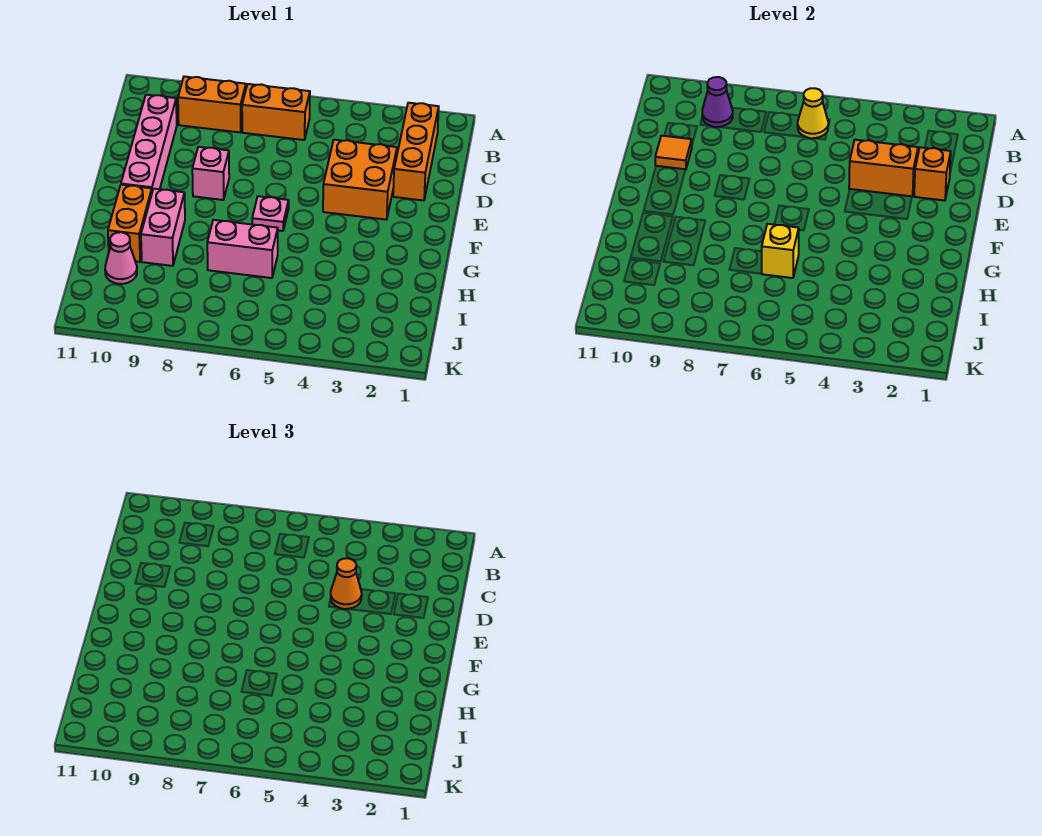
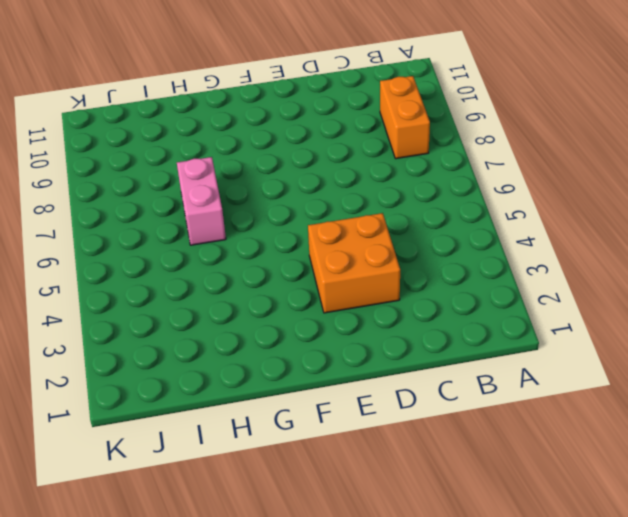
none -> orange 1x3 brick [393,103,439,201]
none -> orange 1x2 brick [242,84,310,140]
none -> pink 1x4 brick [121,95,177,191]

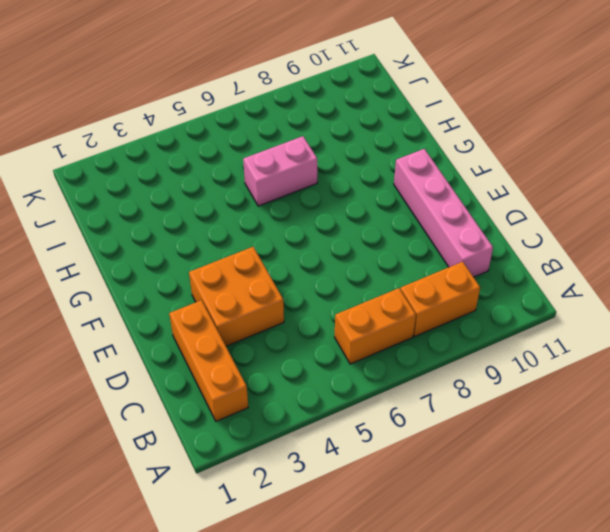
none -> pink 1x1 brick [192,147,229,200]
none -> pink 1x1 plate [252,196,289,231]
none -> pink 1x2 brick [141,189,185,266]

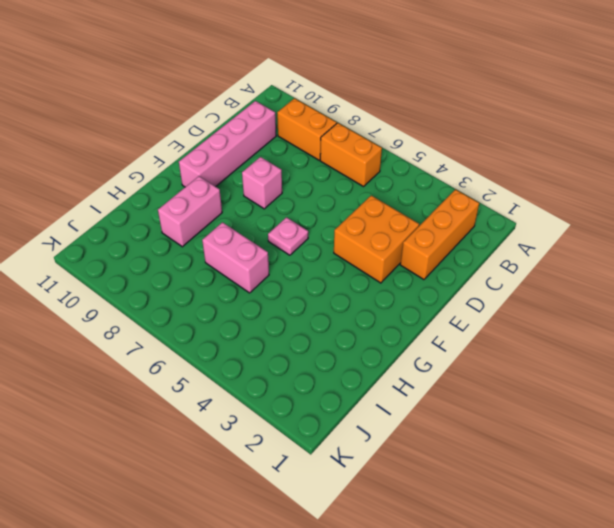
none -> orange 1x2 brick [108,185,152,262]
none -> pink 1x1 cone [105,232,137,284]
none -> yellow 1x1 cone [798,88,828,138]

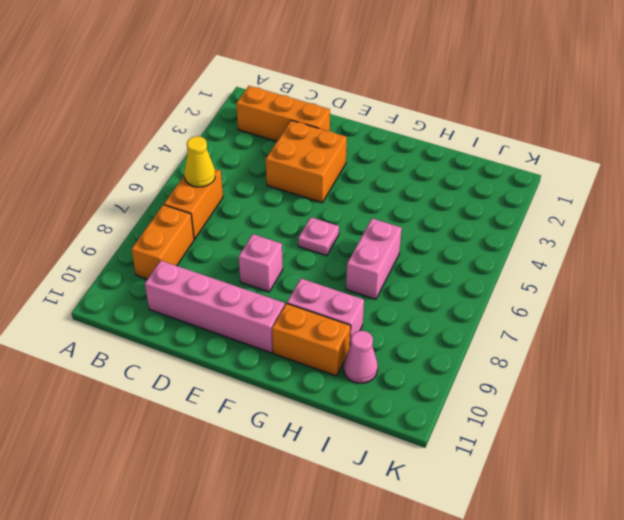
none -> purple 1x1 cone [702,77,733,127]
none -> orange 1x1 brick [914,147,951,201]
none -> orange 1x2 brick [849,140,918,196]

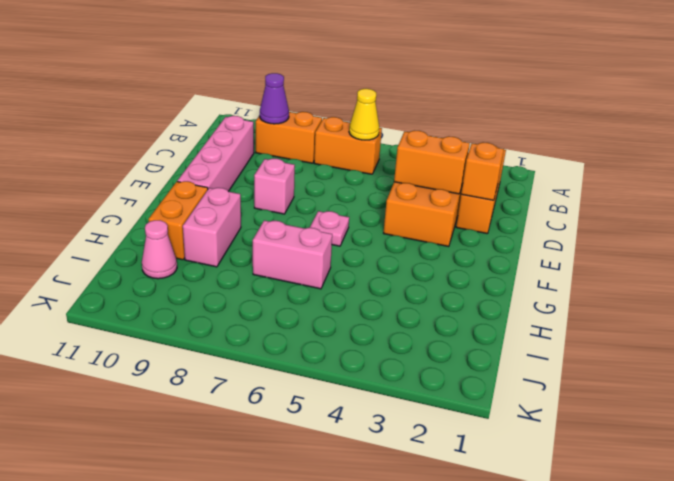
none -> orange 1x1 tile [655,136,692,170]
none -> yellow 1x1 brick [762,224,799,278]
none -> orange 1x1 cone [331,558,362,609]

